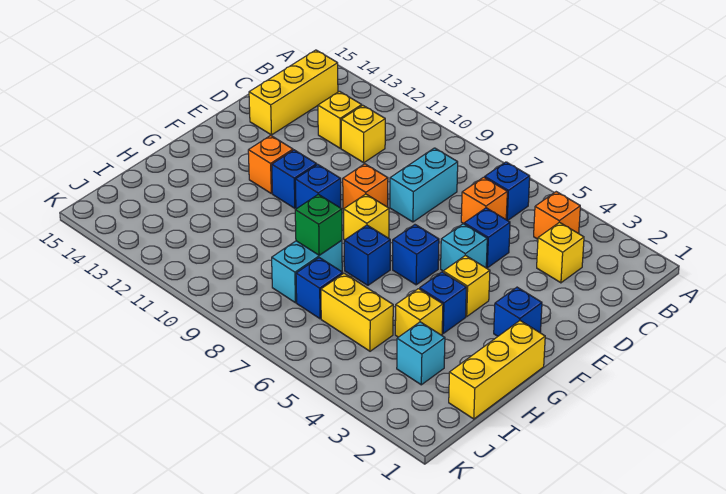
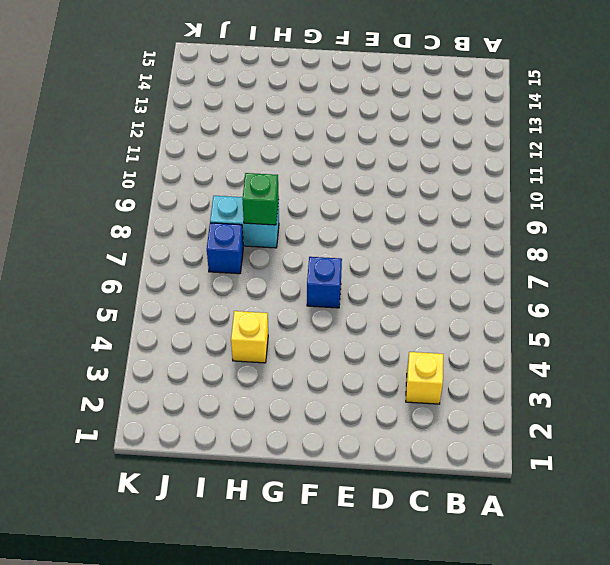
none -> orange 1x1 brick [534,192,580,239]
none -> blue 1x1 brick [485,162,530,221]
none -> yellow 1x3 brick [249,50,338,135]

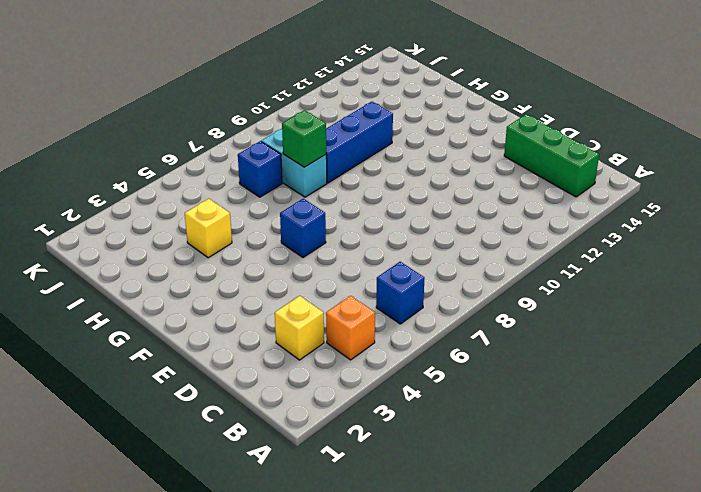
green 1x3 brick [504,114,599,197] -> yellow 1x3 brick [249,50,338,135]
blue 1x3 brick [326,102,393,183] -> none
none -> orange 1x1 brick [461,177,507,224]
none -> cyan 1x2 brick [390,148,458,222]
none -> yellow 1x1 brick [341,105,385,163]

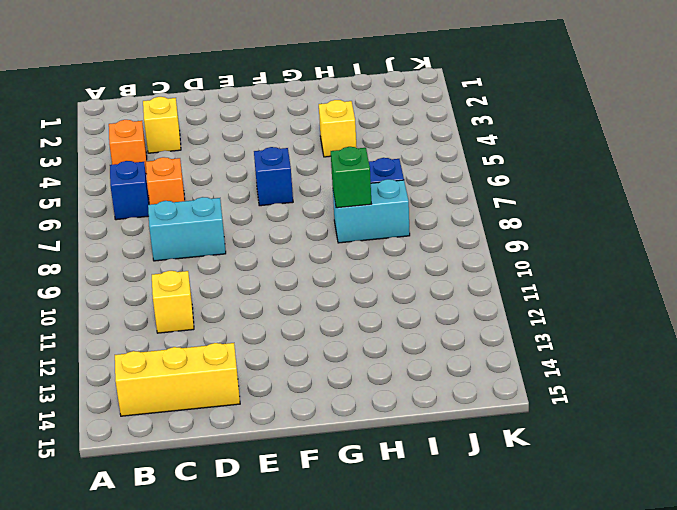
none -> yellow 1x1 brick [318,91,362,148]
none -> blue 1x1 brick [464,208,510,268]
none -> cyan 1x1 brick [441,224,487,271]

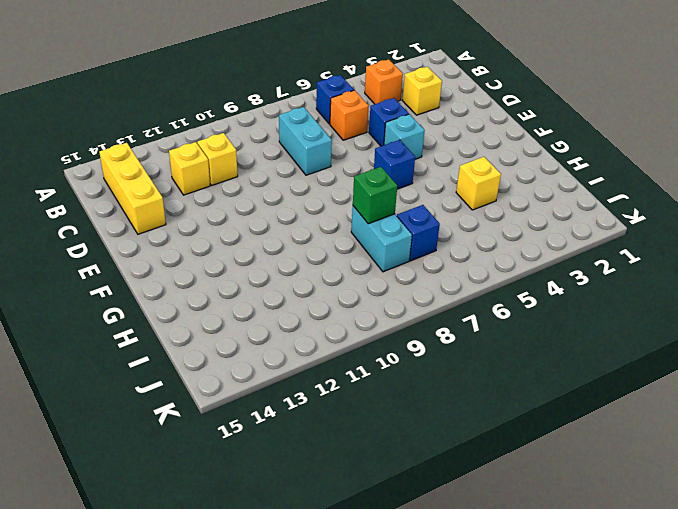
none -> orange 1x1 brick [343,164,388,209]
none -> blue 1x1 brick [494,287,542,336]
none -> yellow 1x1 brick [443,255,490,316]

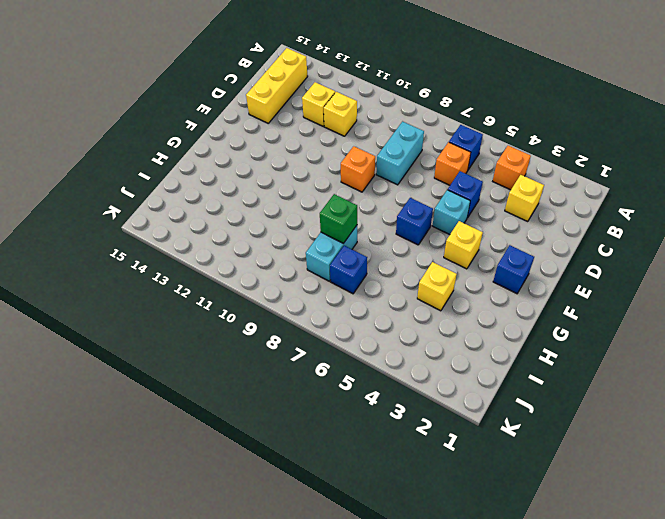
none -> yellow 1x1 brick [344,194,389,240]
none -> blue 1x1 brick [295,164,341,209]
none -> blue 1x1 brick [272,150,317,208]

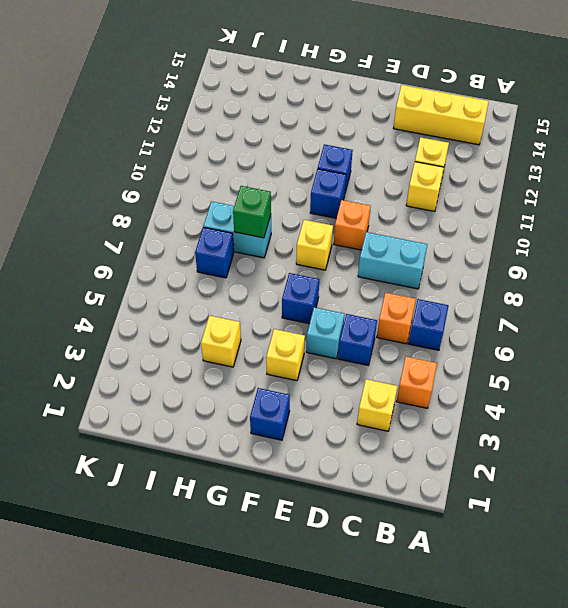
none -> orange 1x1 brick [248,135,293,194]
none -> yellow 1x3 brick [449,321,545,419]
none -> blue 1x1 brick [420,272,467,333]

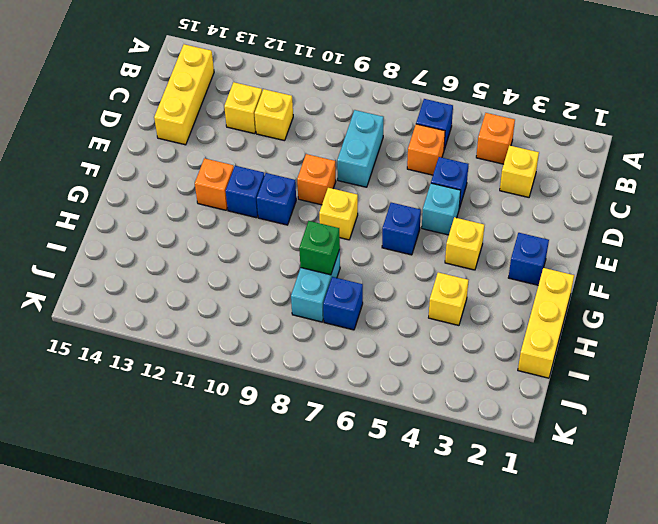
none -> blue 1x1 brick [420,272,467,333]
none -> blue 1x1 brick [344,225,390,285]
none -> cyan 1x1 brick [397,322,445,385]

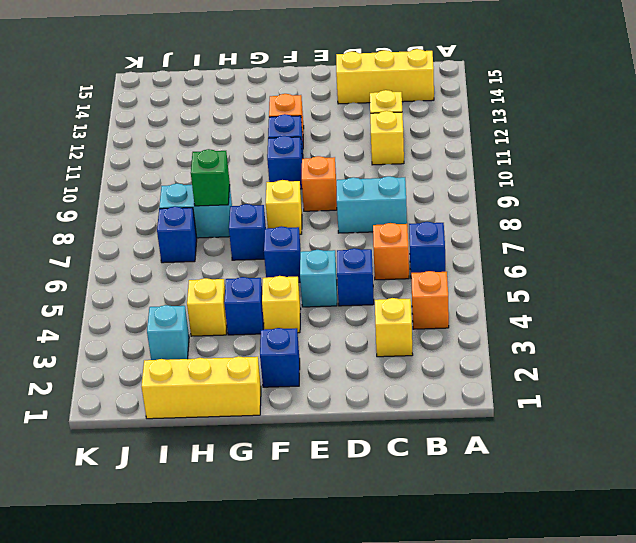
none -> yellow 1x2 brick [321,273,393,351]

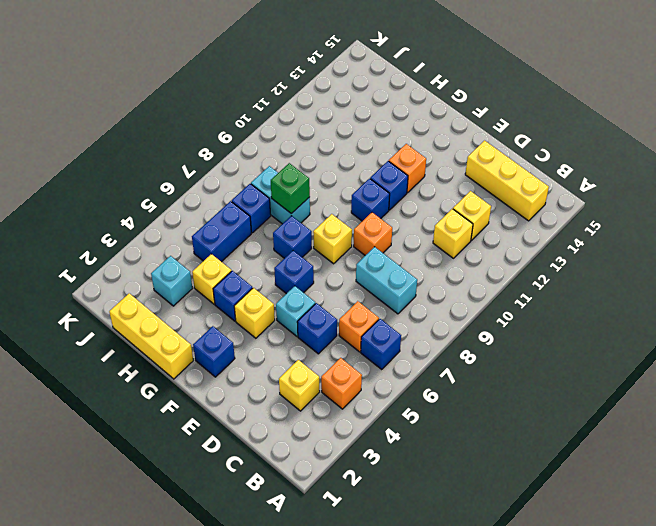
blue 1x2 brick [192,201,251,262] -> yellow 1x2 brick [321,273,393,351]

